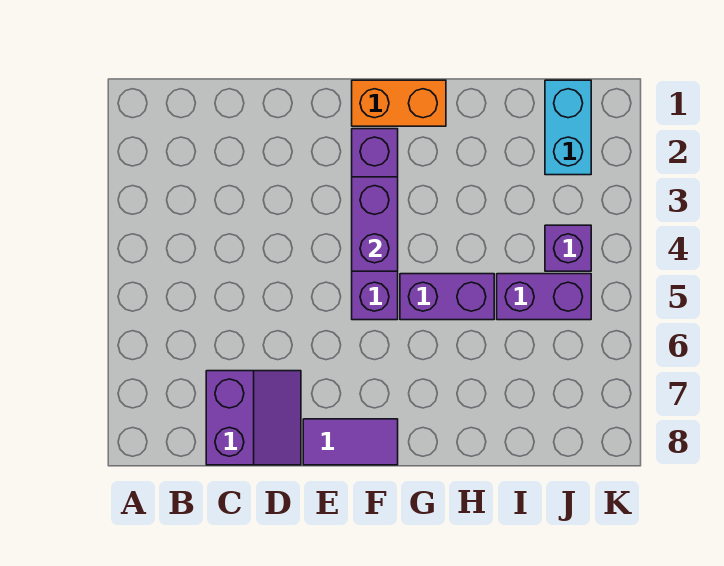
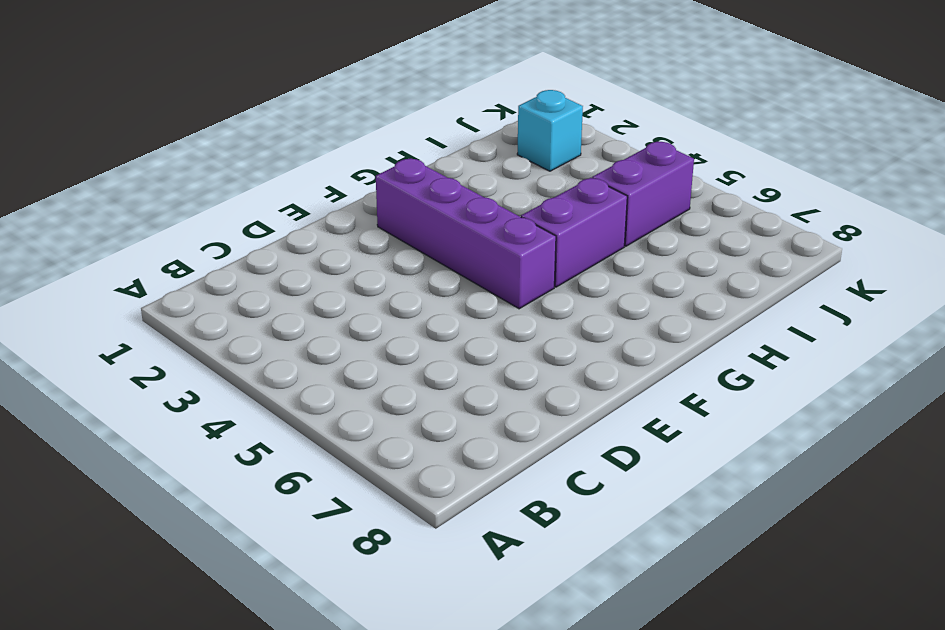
cyan 1x1 brick [517,90,583,171] -> cyan 1x2 brick [545,80,591,175]
none -> purple 2x2 slope [206,371,301,465]
none -> purple 1x2 tile [303,419,398,465]

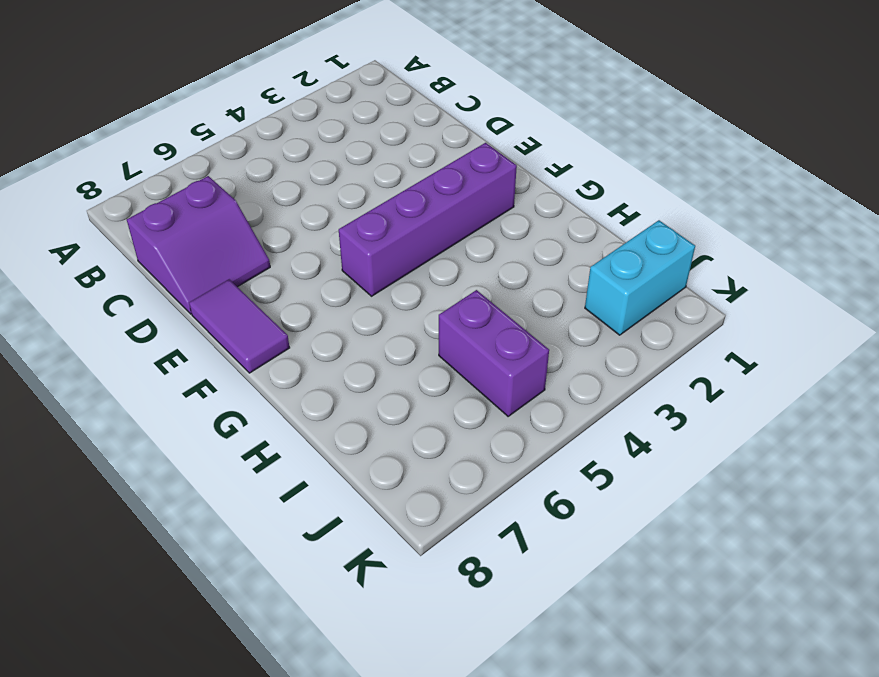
none -> orange 1x2 brick [352,80,446,126]
none -> purple 1x2 brick [400,274,494,320]

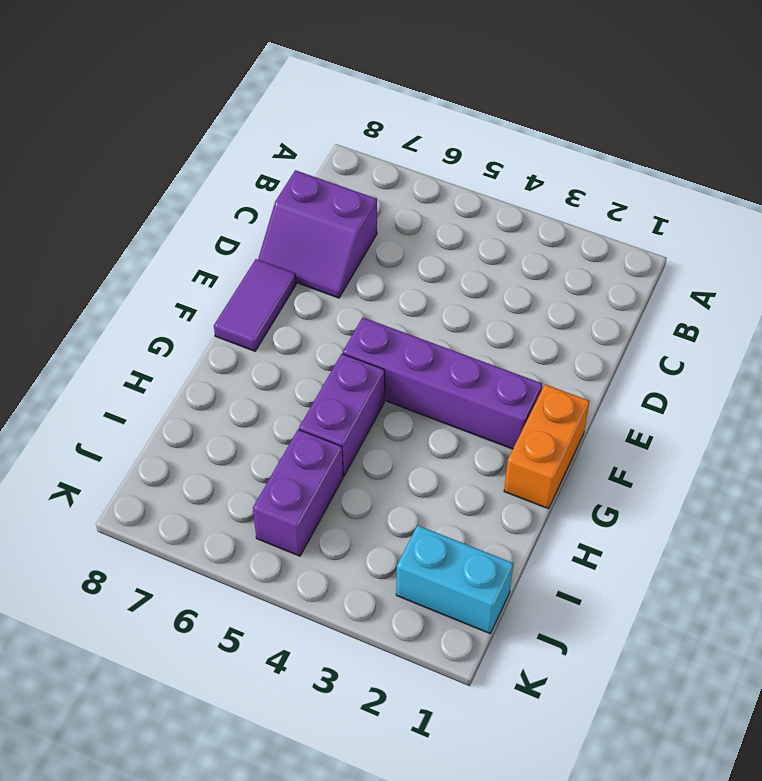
none -> purple 1x1 brick [545,225,591,271]
none -> purple 1x2 brick [352,177,398,271]

